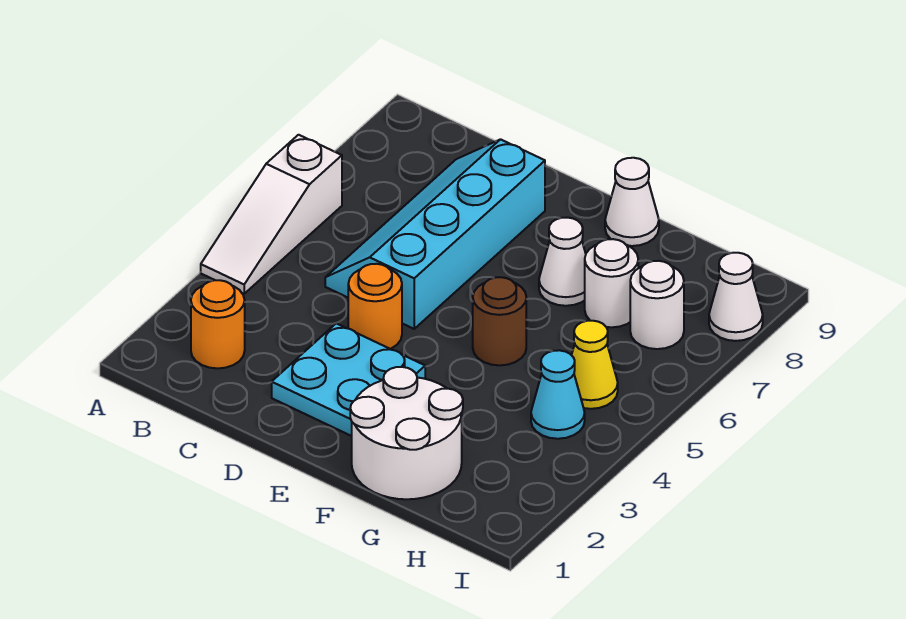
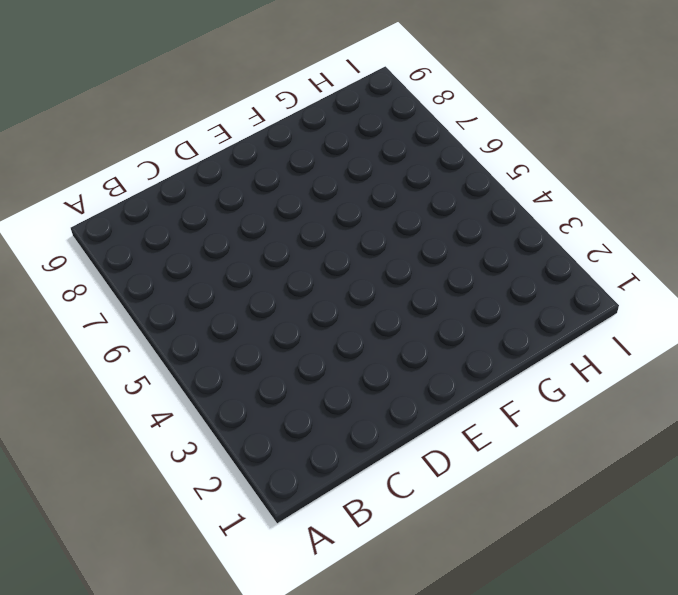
none -> white 1x3 slope [201,135,342,294]
none -> orange 1x1 round brick [191,280,245,368]
none -> cyan 2x4 slope [325,139,545,329]

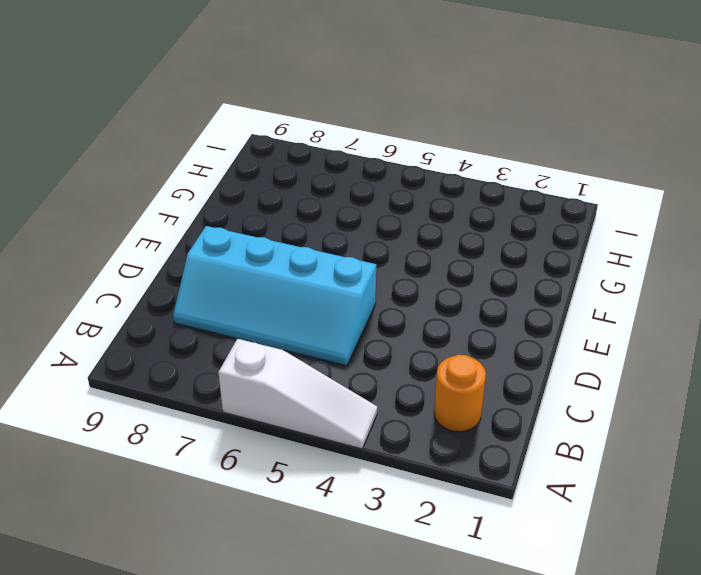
none -> cyan 2x2 plate [272,323,425,436]
none -> orange 1x1 round brick [348,264,402,349]
none -> white 2x2 round brick [350,367,463,499]

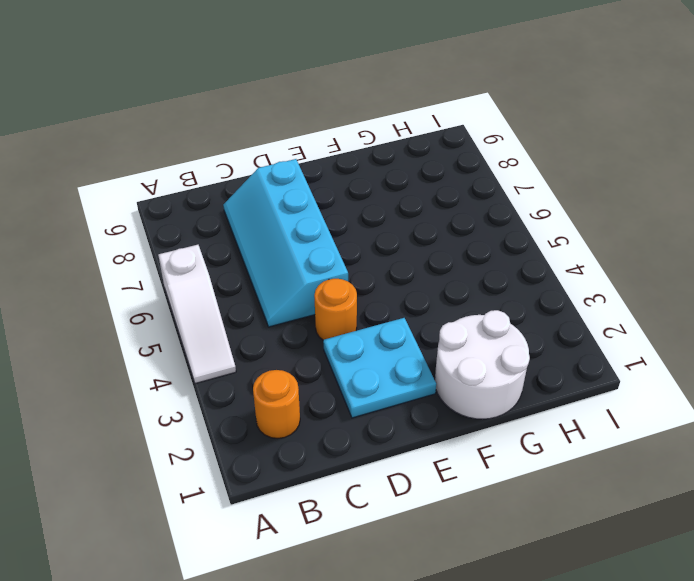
none -> brown 1x1 round brick [473,277,526,365]
none -> white 1x1 cone [539,218,586,306]
none -> white 1x1 cone [605,158,659,246]

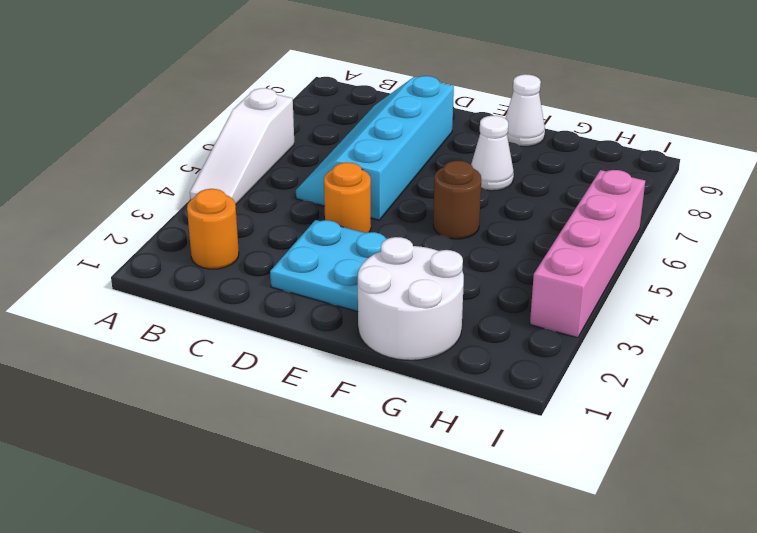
pink 1x4 brick [530,170,645,338] -> none
none -> white 1x1 round brick [585,239,638,327]
none -> cyan 1x1 cone [531,350,585,439]
none -> yellow 1x1 cone [572,321,618,409]

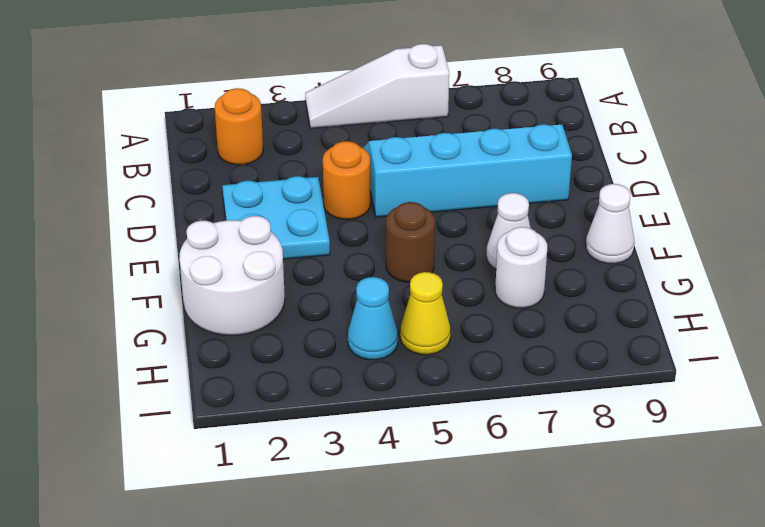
none -> white 1x1 round brick [630,261,684,349]
none -> white 1x1 cone [709,253,763,341]

